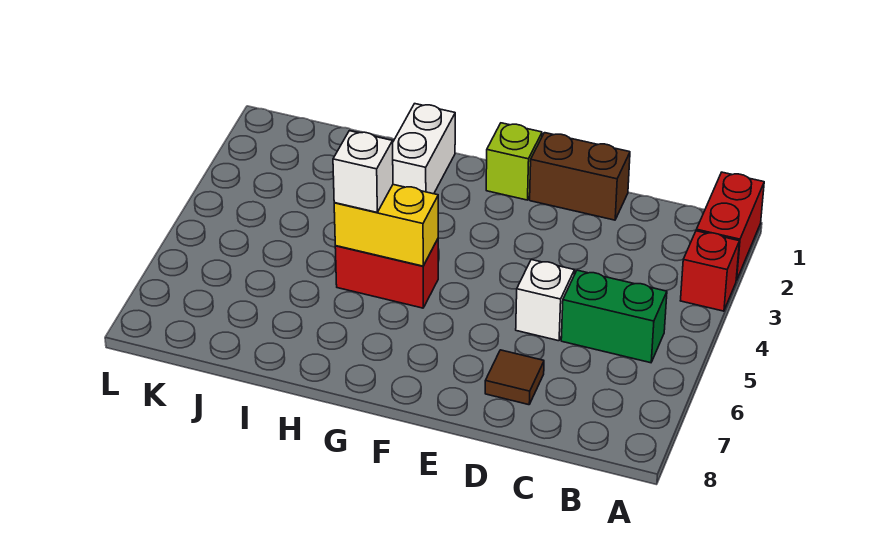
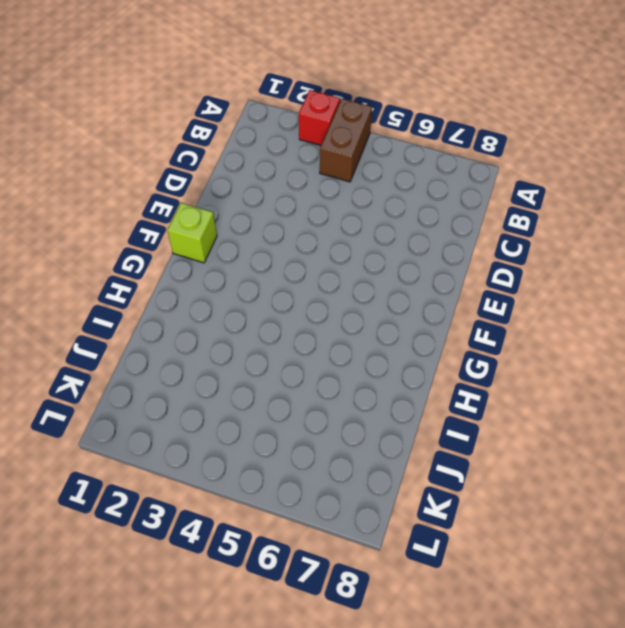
brown 1x2 brick [320,99,372,182] -> brown 1x2 brick moved to [530,133,630,220]
none -> red 1x2 brick [696,172,764,280]
none -> green 1x2 brick [561,270,667,363]

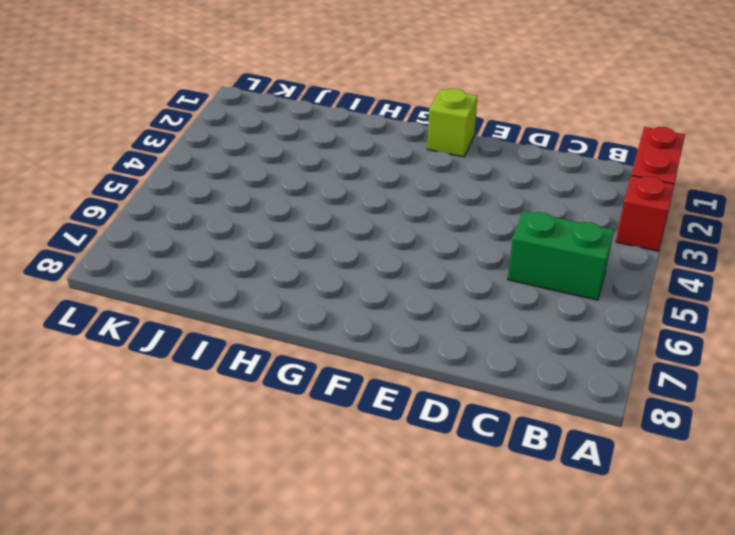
none -> brown 1x2 brick [530,133,630,220]
none -> white 1x1 brick [516,260,575,341]

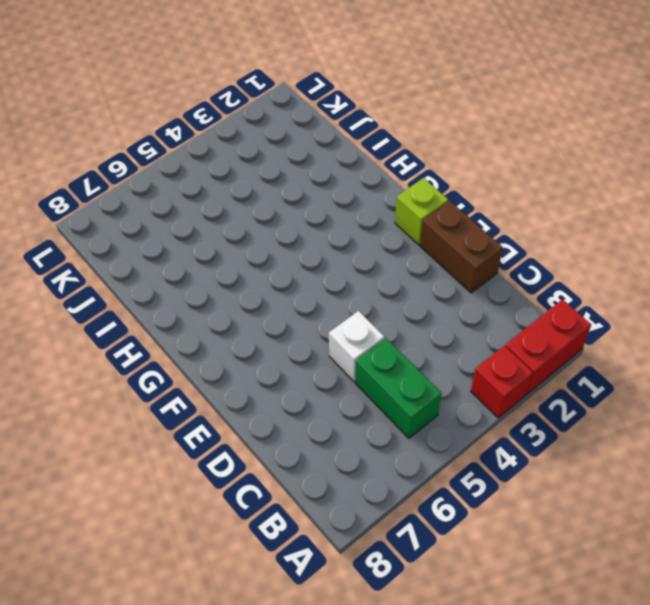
none -> brown 1x1 tile [485,350,544,405]
none -> red 1x2 brick [335,239,438,308]

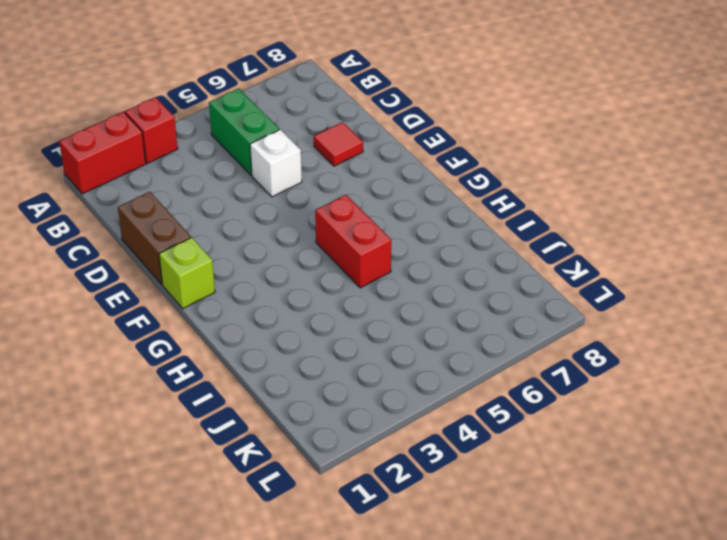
red 1x1 tile [314,122,363,166] -> brown 1x1 tile [485,350,544,405]
none -> white 1x2 brick [393,104,455,194]
none -> yellow 1x2 brick [334,185,438,266]

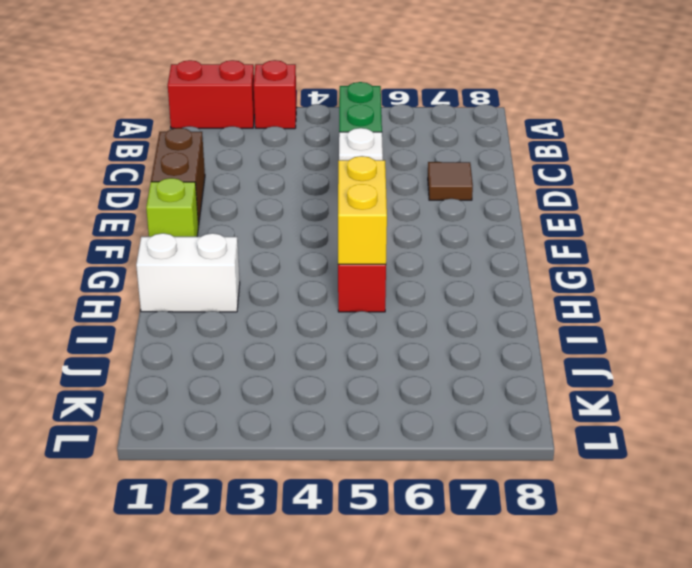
none -> white 1x1 brick [333,131,393,212]

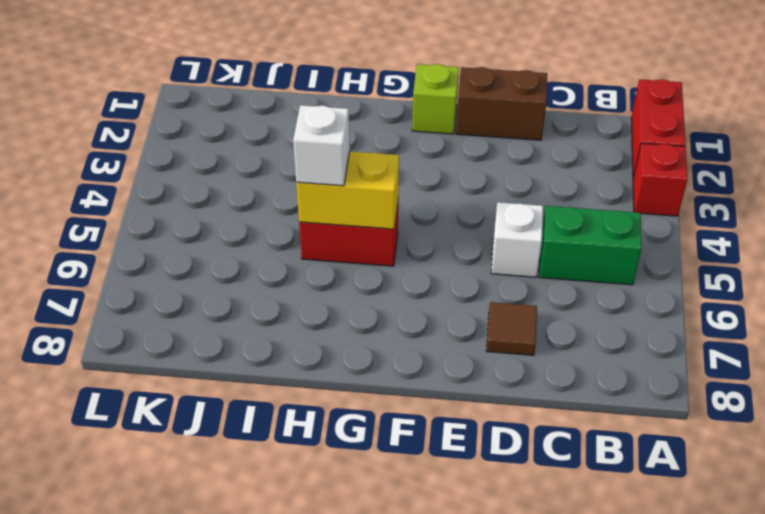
none -> white 1x2 brick [393,104,455,194]

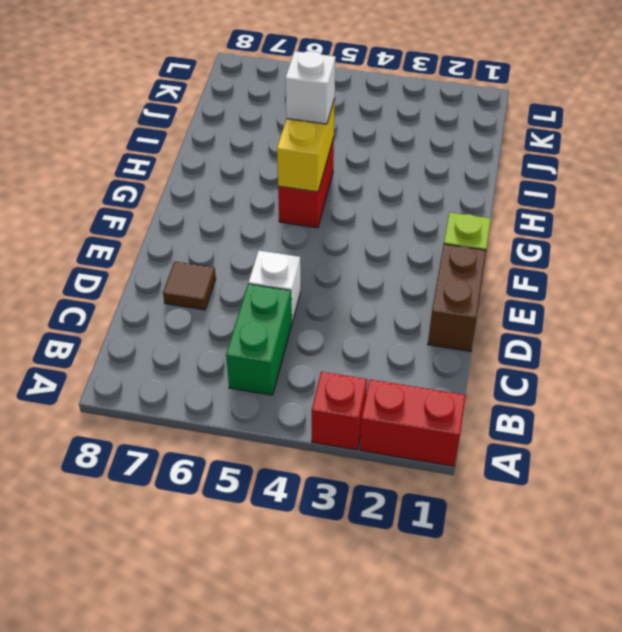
none -> white 1x2 brick [393,104,455,194]

